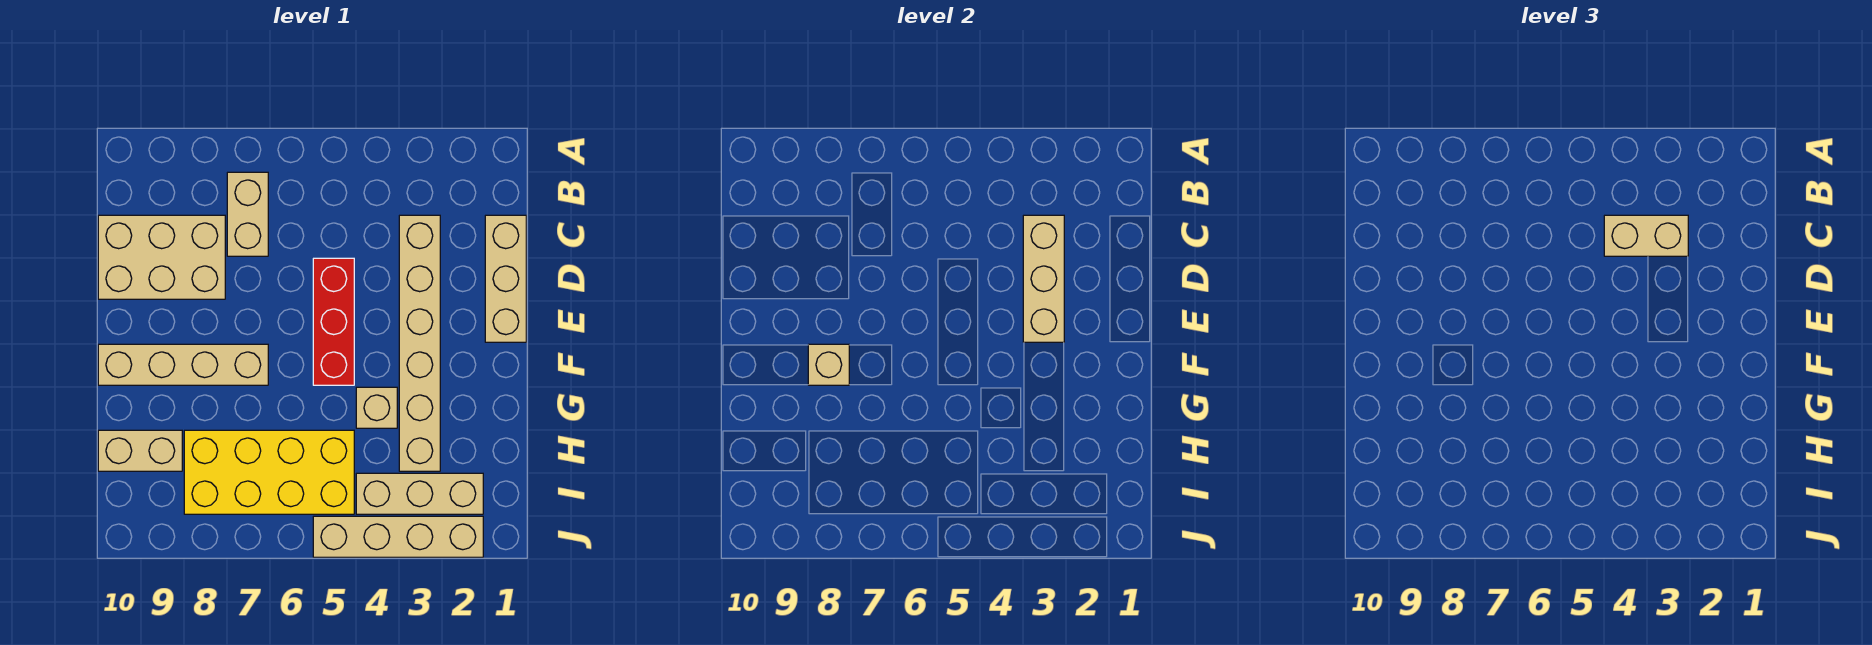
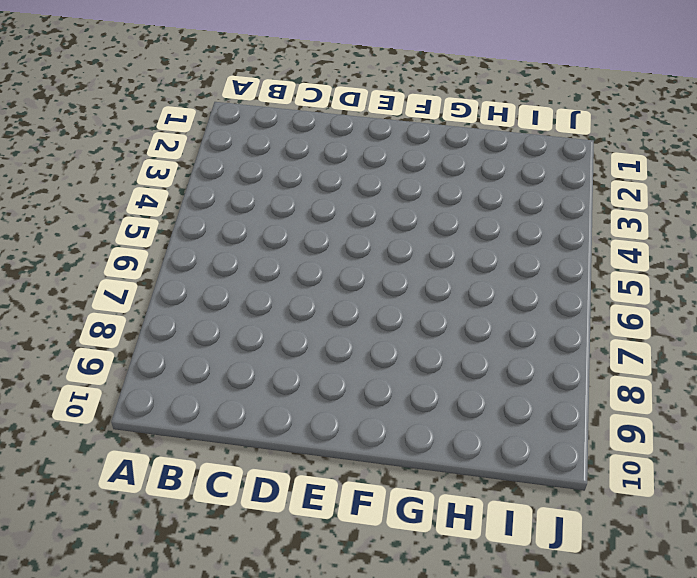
none -> tan 1x2 brick [227,172,268,256]
none -> tan 1x3 brick [485,215,526,342]
none -> tan 1x6 brick [399,215,440,471]

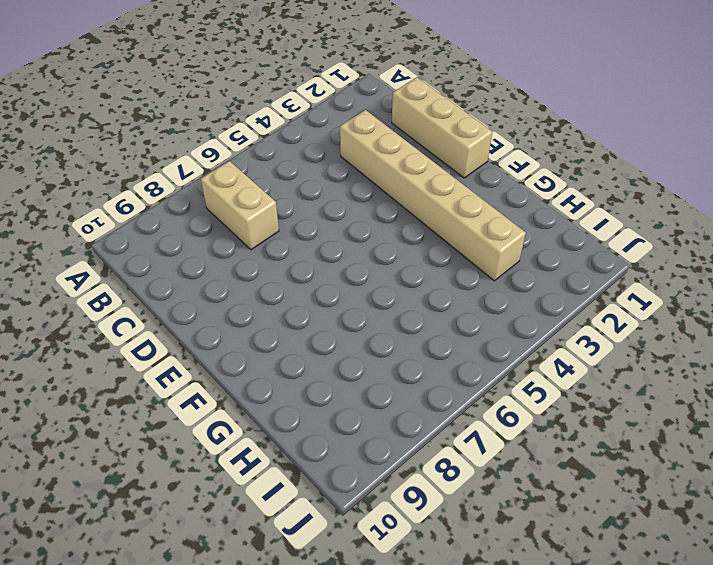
none -> tan 2x3 brick [98,215,225,299]
none -> red 1x3 brick [313,258,354,385]
none -> tan 1x4 brick [98,344,268,385]

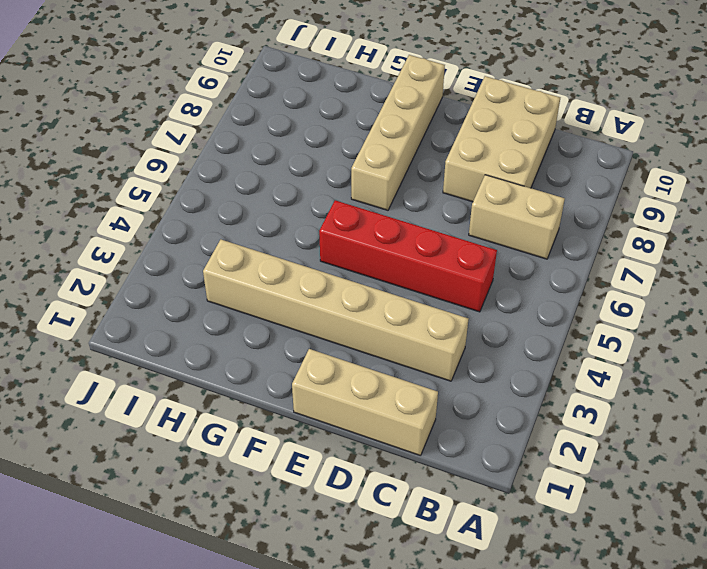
red 1x4 brick [319,200,497,312] -> red 1x3 brick [313,258,354,385]
none -> tan 1x1 brick [356,387,397,428]
none -> yellow 2x4 brick [184,430,354,514]
none -> tan 1x2 brick [98,430,182,471]

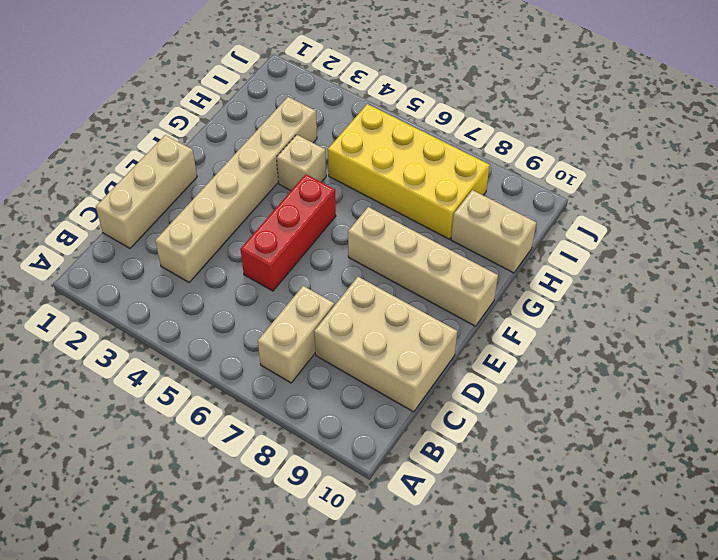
none -> tan 1x3 brick [356,473,483,514]
none -> tan 1x4 brick [313,516,483,557]
none -> tan 1x3 brick [1023,215,1064,342]

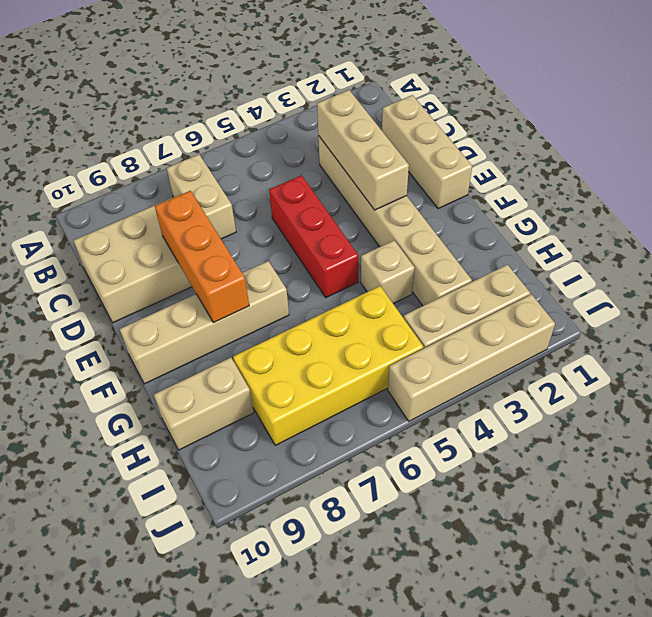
orange 1x3 brick [155,191,249,323] -> tan 1x1 brick [808,344,849,385]
none -> tan 1x2 brick [1604,215,1688,256]

